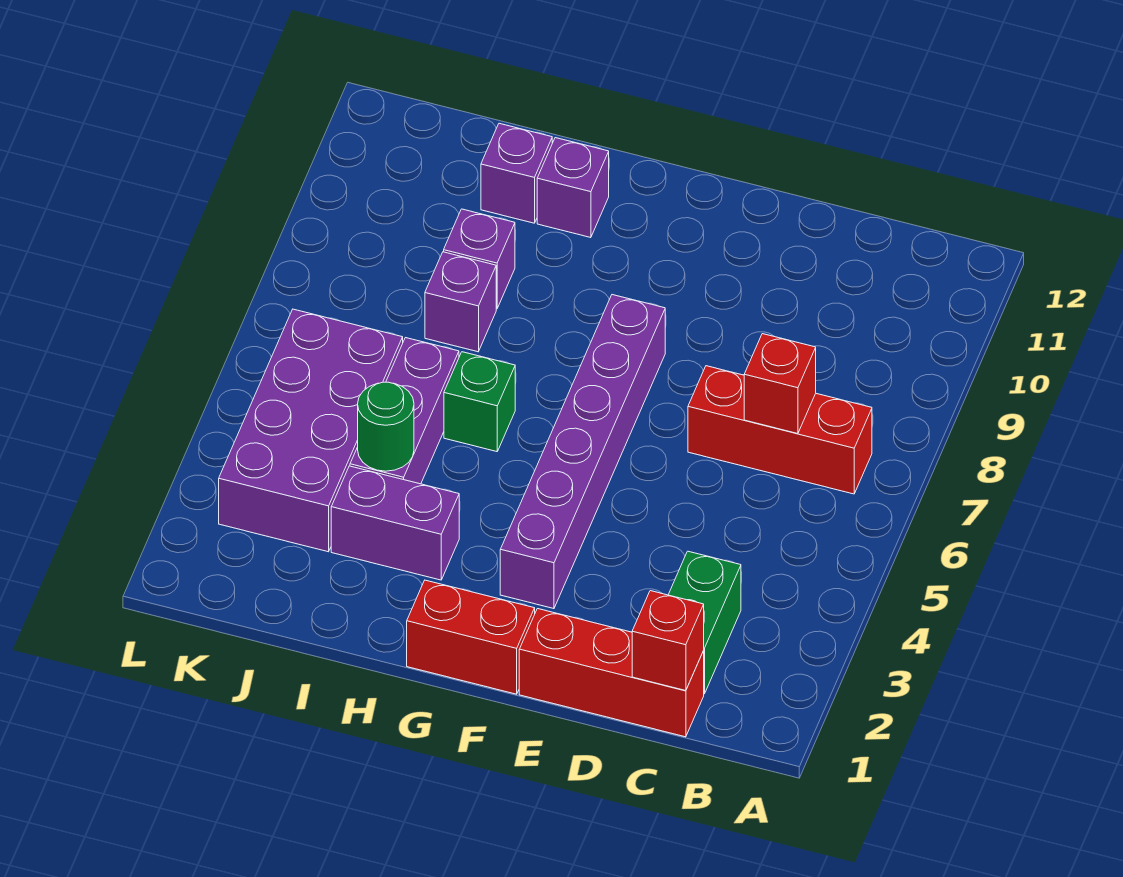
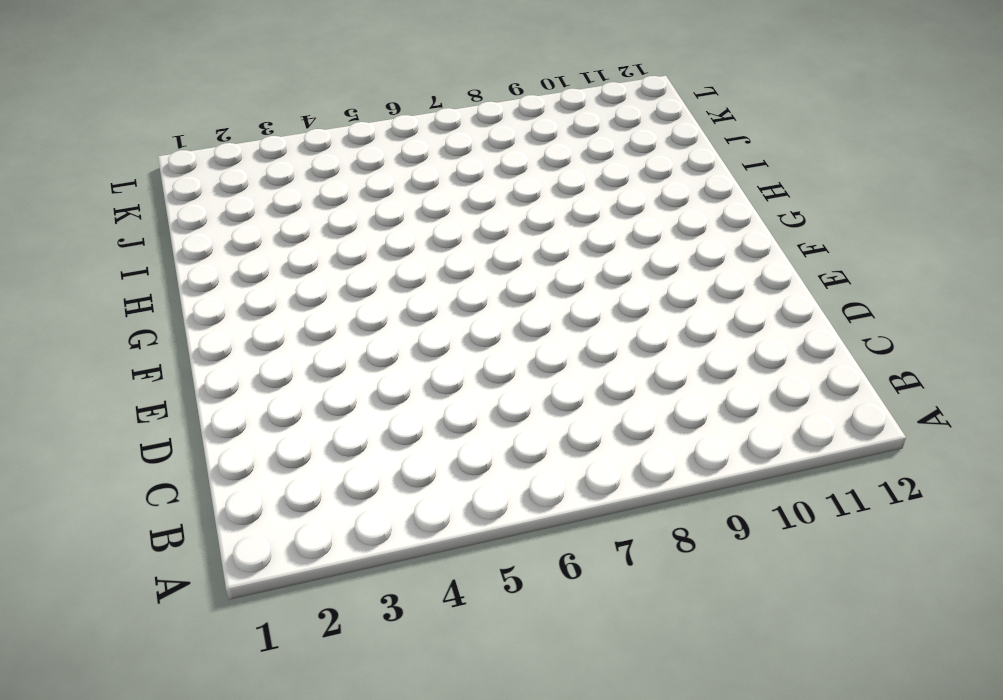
none -> red 1x3 brick [688,366,872,494]
none -> red 1x3 brick [519,609,704,737]
none -> green 1x2 brick [668,551,741,694]

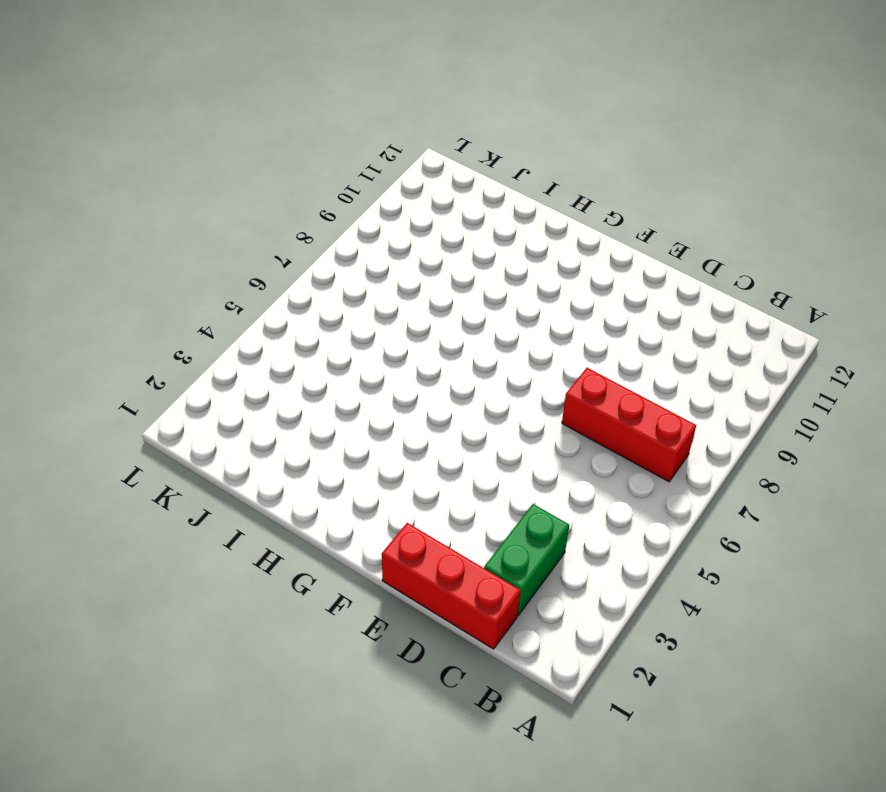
none -> red 1x2 brick [407,580,535,694]
none -> purple 1x6 brick [500,295,665,609]
none -> purple 1x2 brick [331,466,459,580]

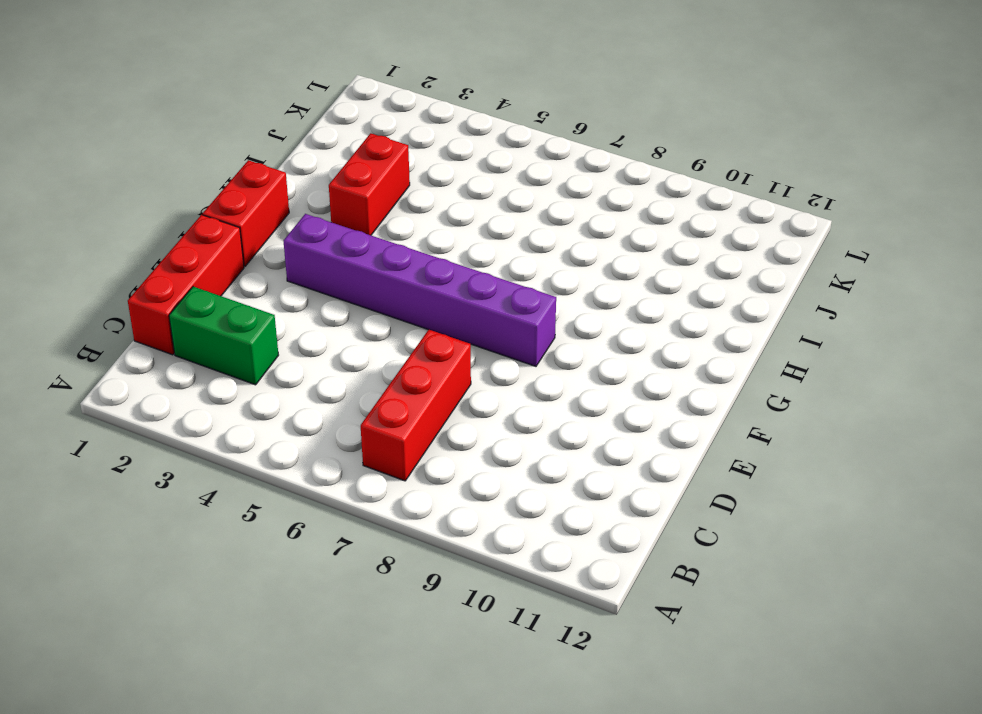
red 1x2 brick [329,133,410,235] -> purple 1x2 brick [331,466,459,580]
none -> green 1x1 brick [444,352,515,452]
none -> purple 1x1 brick [537,138,609,238]
none -> purple 1x3 brick [350,338,459,484]

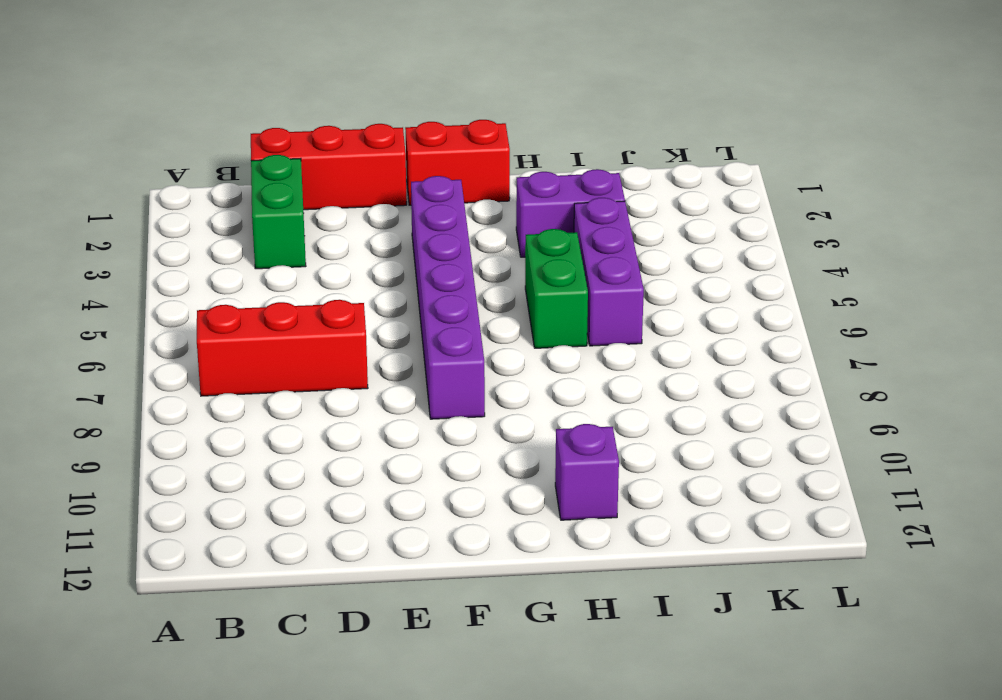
green 1x2 brick [525,229,588,348] -> green 1x1 brick [444,352,515,452]
none -> purple 1x1 brick [425,252,496,352]
none -> purple 1x1 brick [444,209,515,309]
none -> purple 1x1 brick [481,123,552,223]

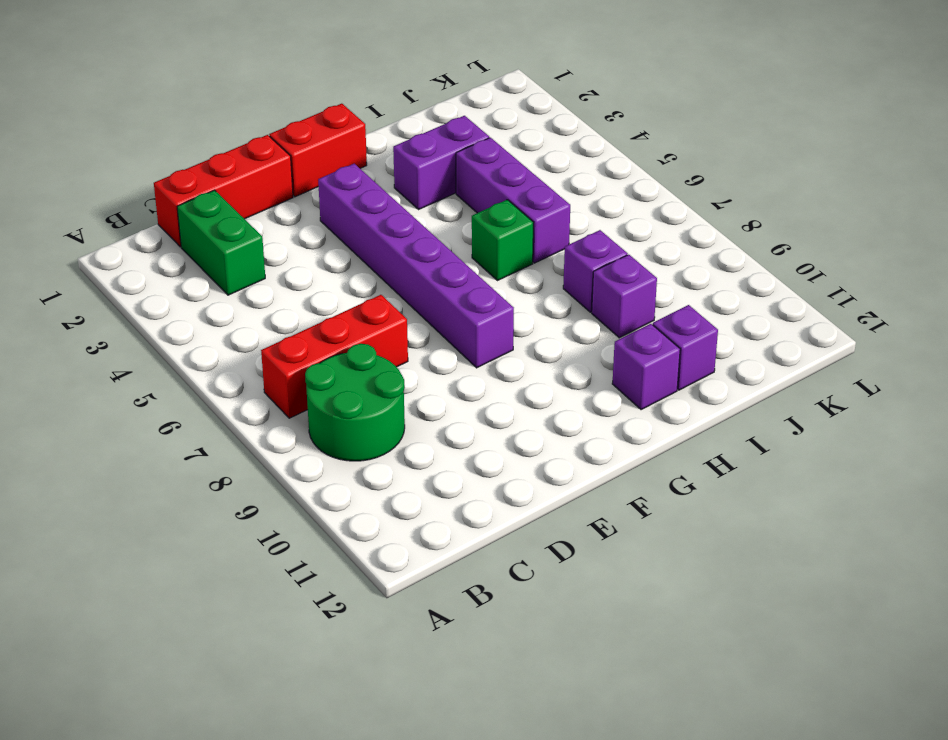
green 2x2 round brick [305,344,405,461] -> none
none -> purple 2x4 brick [219,309,403,552]
none -> red 1x1 brick [632,591,704,691]
none -> red 1x1 brick [744,334,816,434]

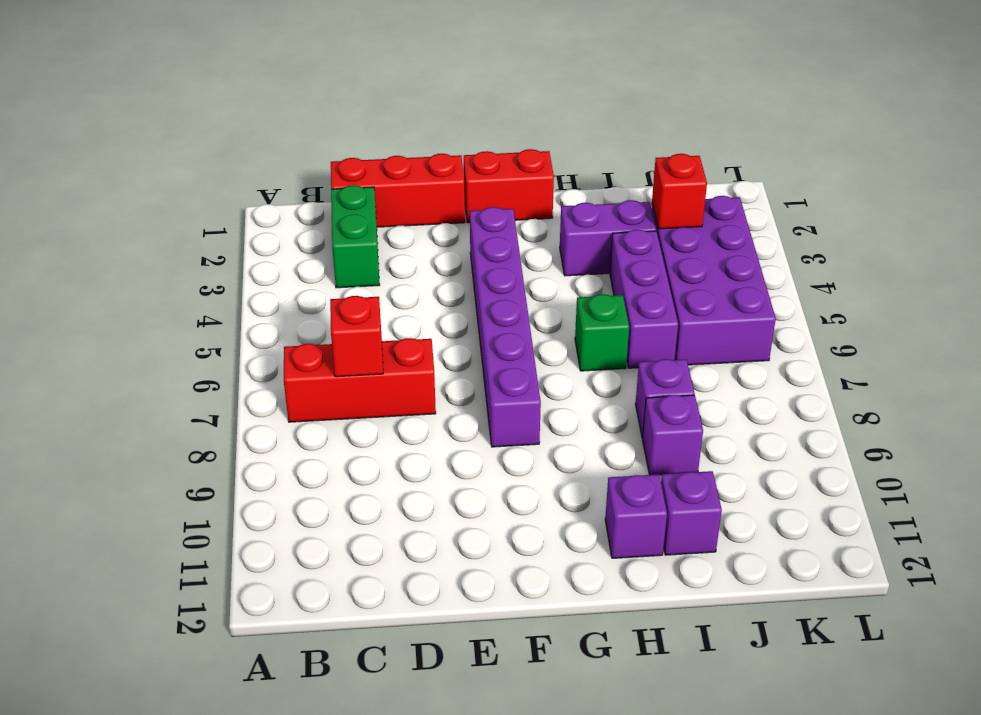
red 1x1 brick [652,154,707,229] -> red 1x1 brick moved to [632,591,704,691]
none -> green 1x1 round brick [358,382,414,471]

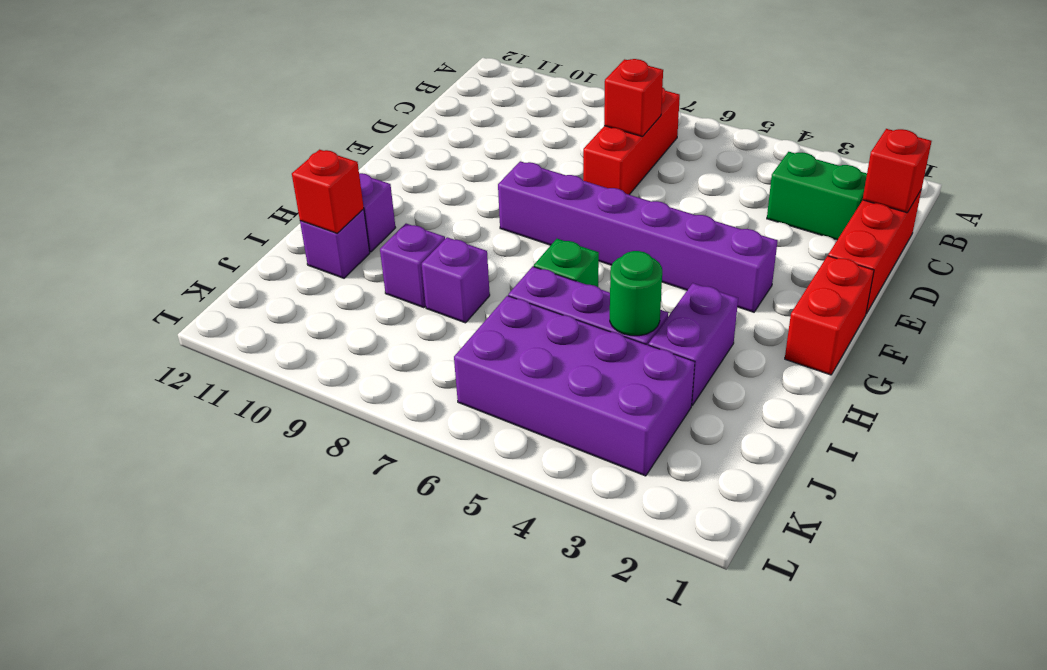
red 1x1 brick [292,150,364,233] -> none

